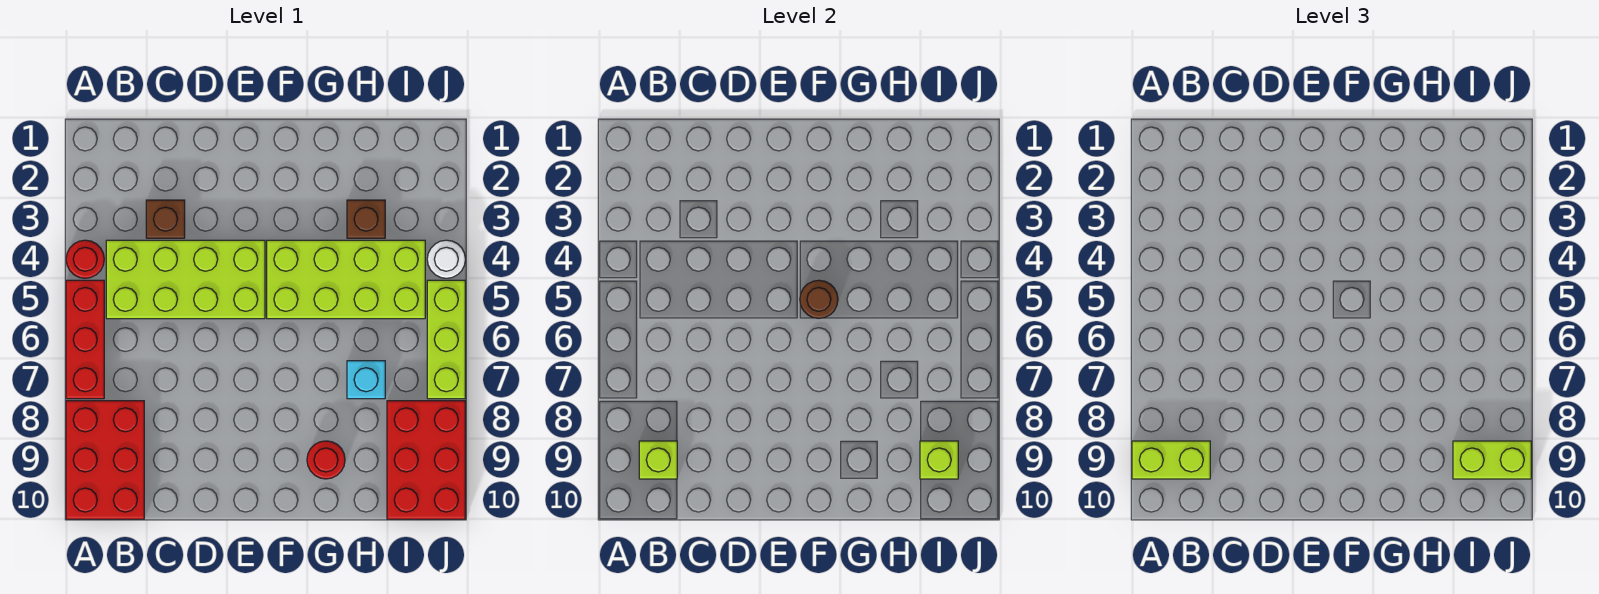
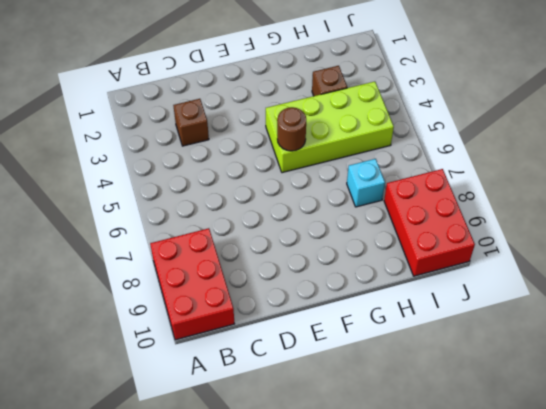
none -> red 1x1 round brick [66,240,104,278]
none -> red 1x3 brick [66,280,104,399]
none -> lime 2x4 brick [106,240,265,319]

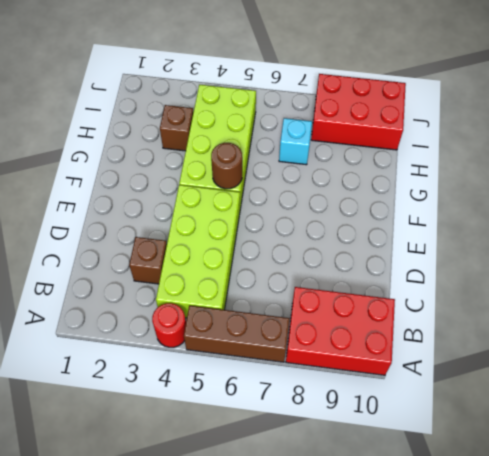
brown 1x3 brick [184,306,290,362] -> red 1x3 brick [66,280,104,399]
none -> red 1x1 round brick [307,441,345,479]
none -> white 1x1 round brick [427,240,465,278]
none -> lime 1x3 brick [427,280,465,399]

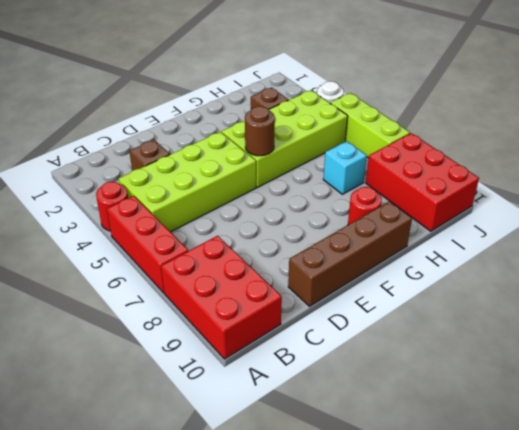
brown 1x4 brick [288,201,412,306] -> none
none -> lime 1x1 brick [639,441,677,479]
none -> lime 1x1 brick [920,441,958,479]
none -> lime 1x2 brick [1132,441,1210,479]

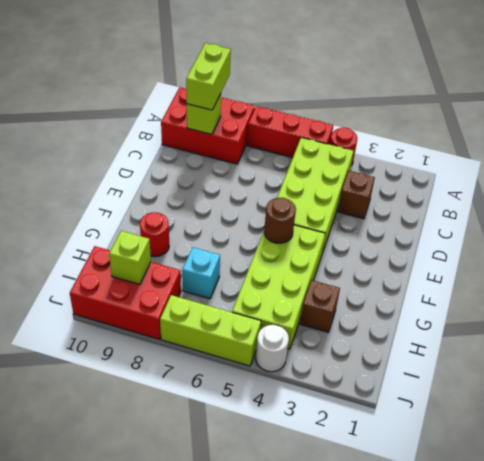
none -> lime 1x2 brick [1453,441,1531,479]

